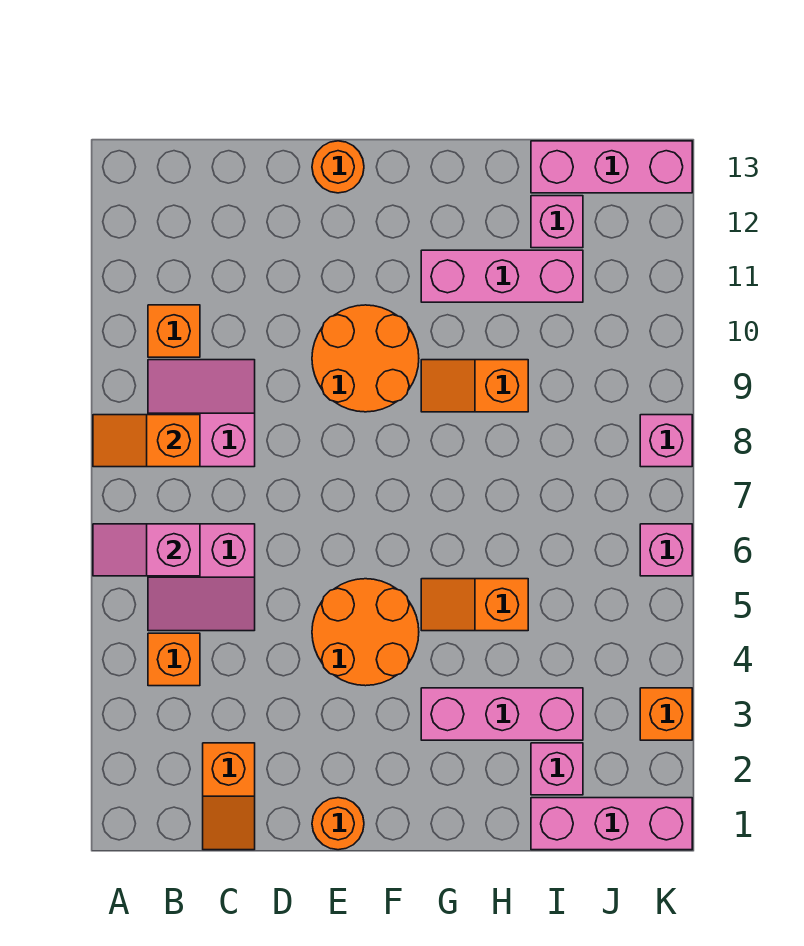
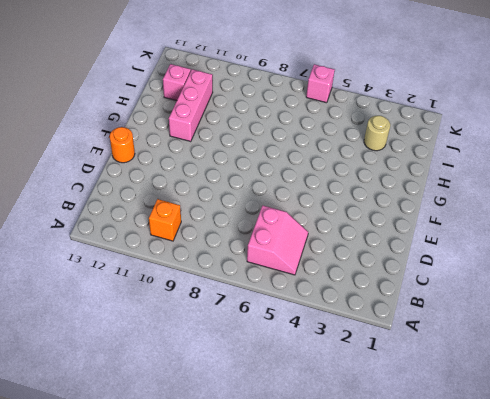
tan 1x1 round brick [364,116,390,151] -> pink 1x3 brick [421,688,583,740]
none -> orange 1x1 brick [148,633,200,686]
none -> pink 2x2 slope [148,360,255,467]
none -> orange 1x2 slope [203,743,255,850]

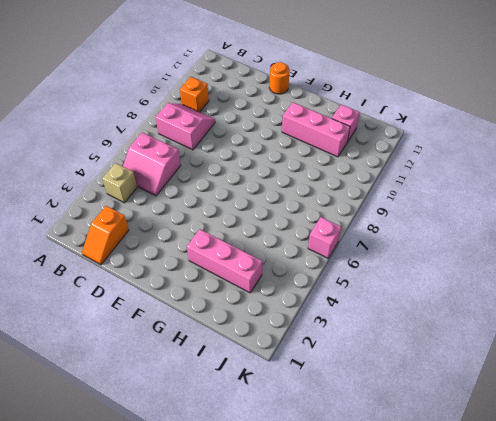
tan 1x1 brick [102,163,137,203] -> orange 1x1 brick [148,633,200,686]
none -> orange 1x1 round brick [312,798,364,850]
none -> orange 2x2 round brick [312,579,419,686]
none -> orange 2x2 round brick [312,305,419,412]

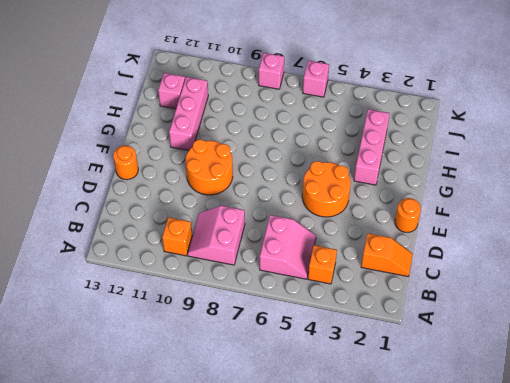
none -> orange 1x2 slope [421,579,528,631]
none -> orange 1x2 slope [421,360,528,412]
none -> pink 1x3 brick [531,798,692,850]

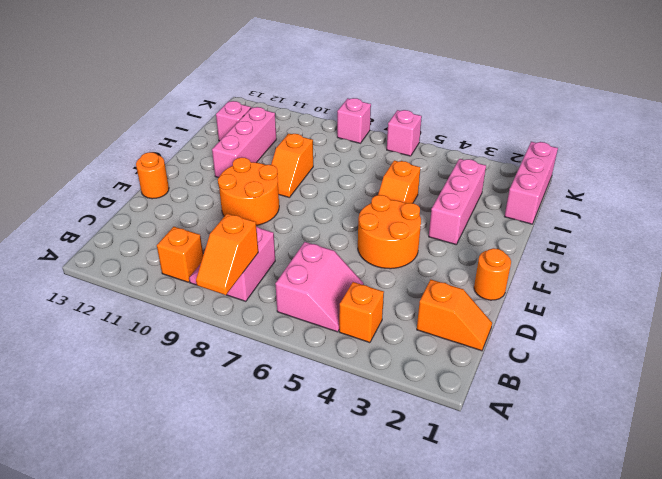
none -> pink 1x1 brick [531,743,583,795]
none -> pink 1x3 brick [531,141,692,193]
none -> orange 1x1 brick [640,688,692,740]

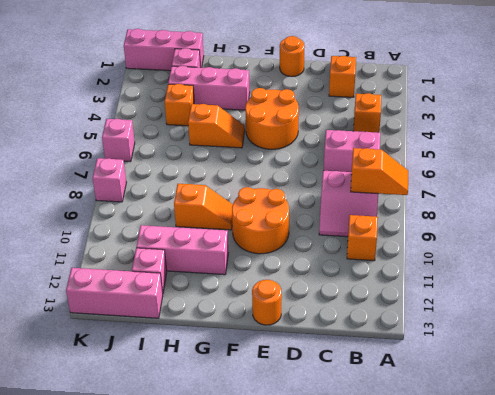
orange 1x1 brick [165,84,194,126] -> orange 1x1 brick moved to [640,688,692,740]
none -> pink 1x2 slope [93,524,200,576]

